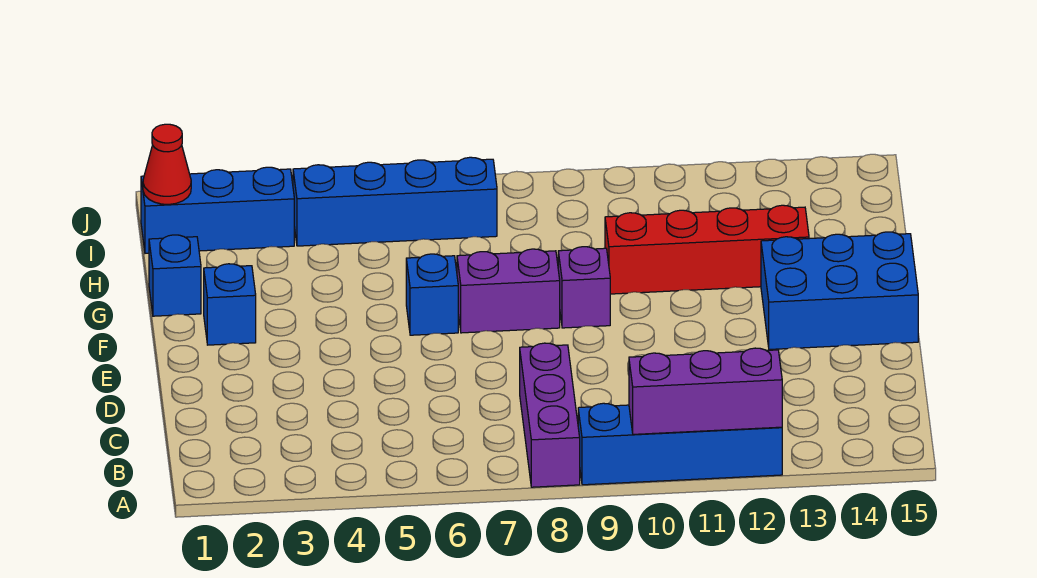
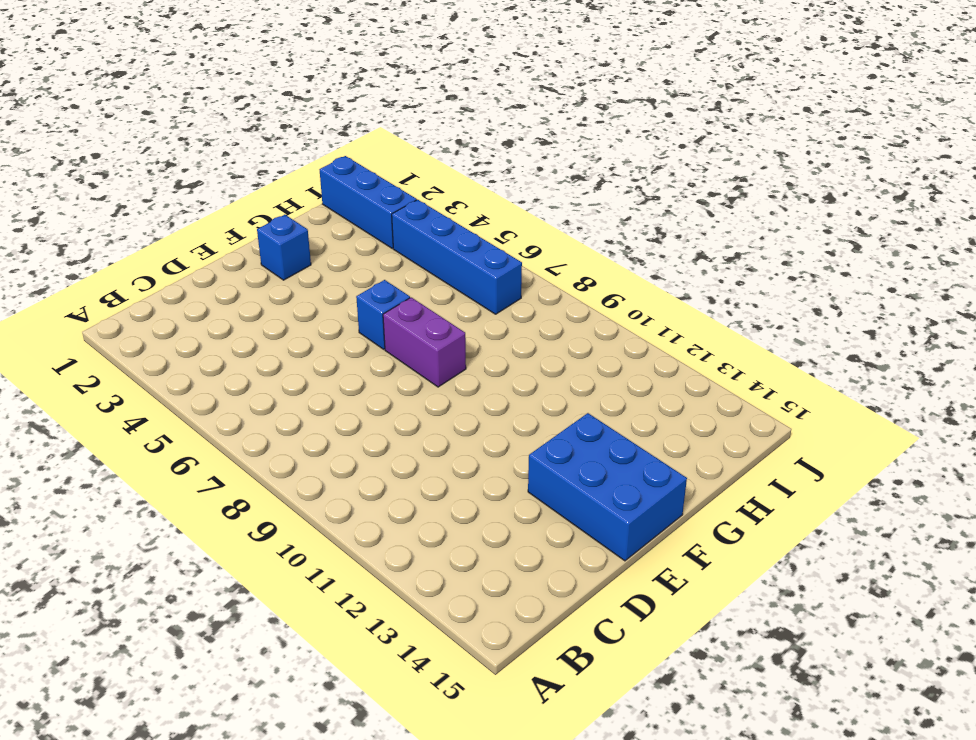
none -> purple 1x3 brick [520,343,580,487]
none -> blue 1x4 brick [578,403,782,485]
none -> purple 1x1 brick [558,247,610,328]

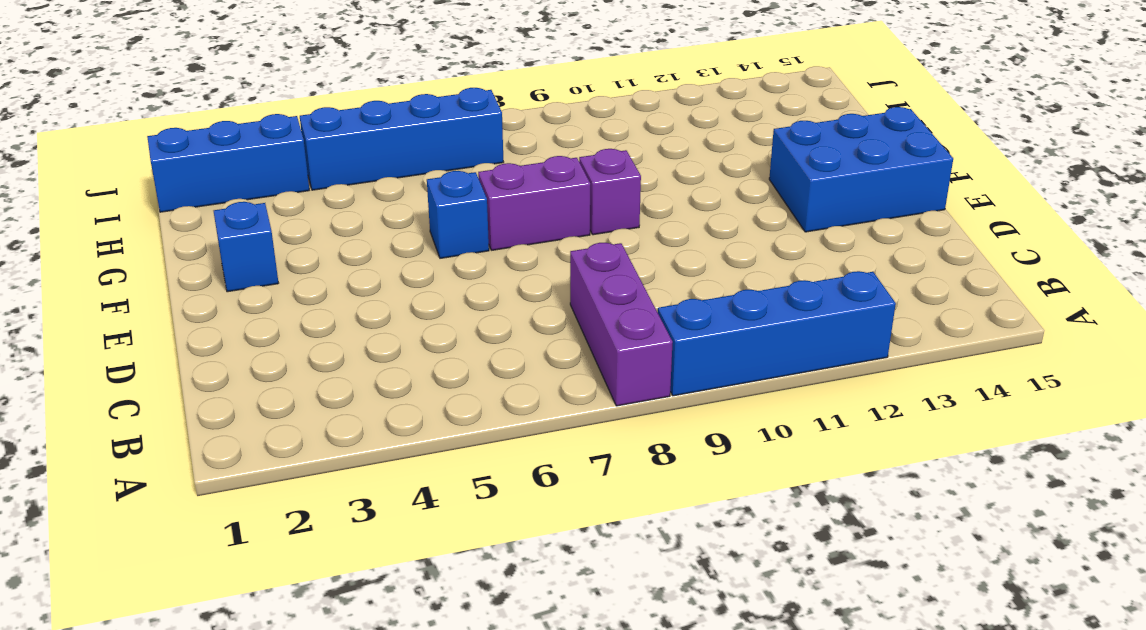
none -> blue 1x1 brick [149,235,201,316]
none -> red 1x4 brick [605,205,809,294]
none -> purple 1x3 brick [629,348,782,434]

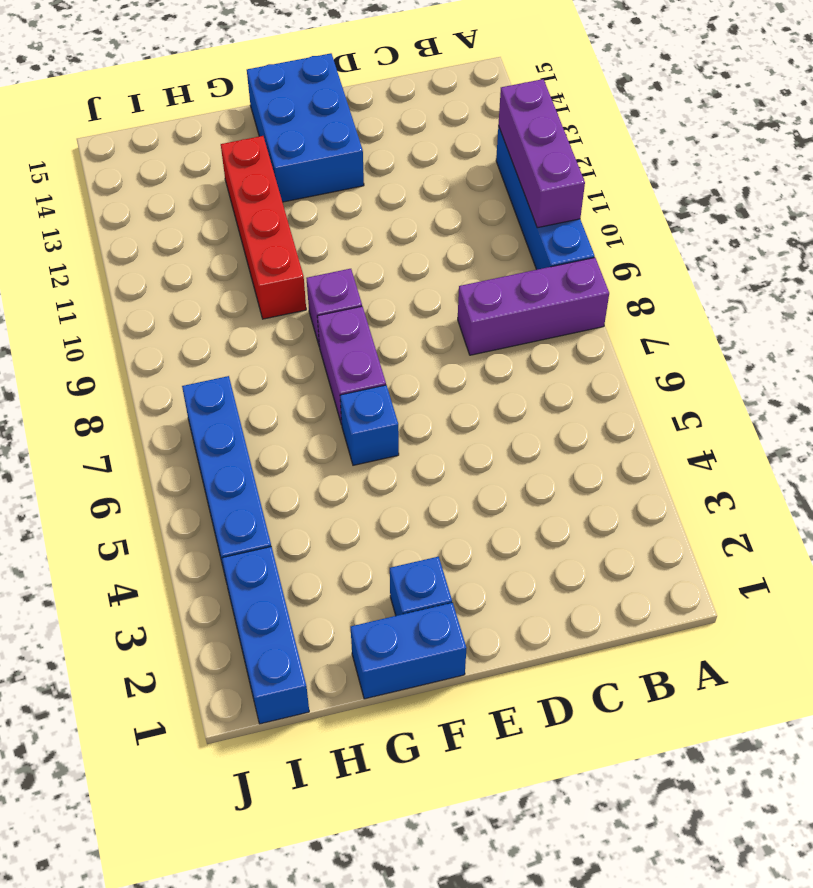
blue 1x2 brick [351,603,466,699] -> blue 1x1 brick [149,235,201,316]
none -> red 1x1 cone [143,124,191,204]

